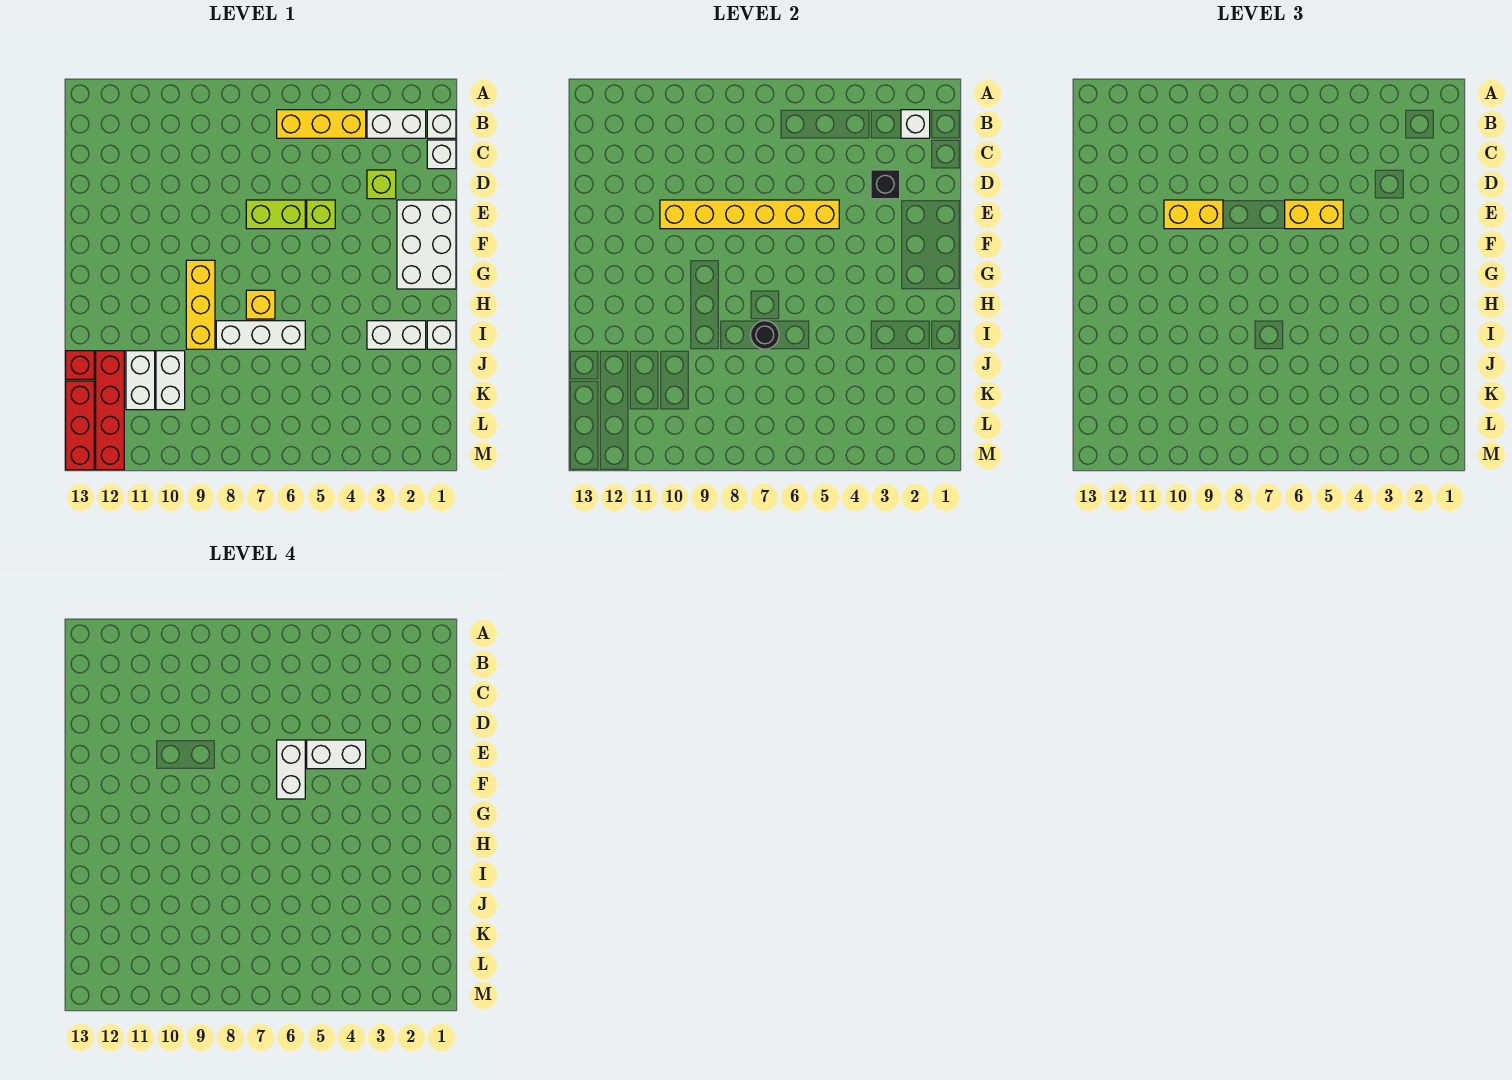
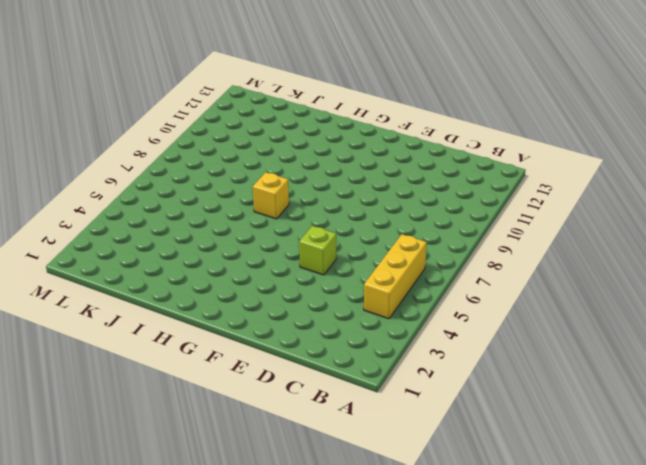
none -> white 1x1 brick [427,110,456,138]
none -> white 1x2 brick [367,110,426,138]
none -> white 1x1 brick [427,140,456,169]

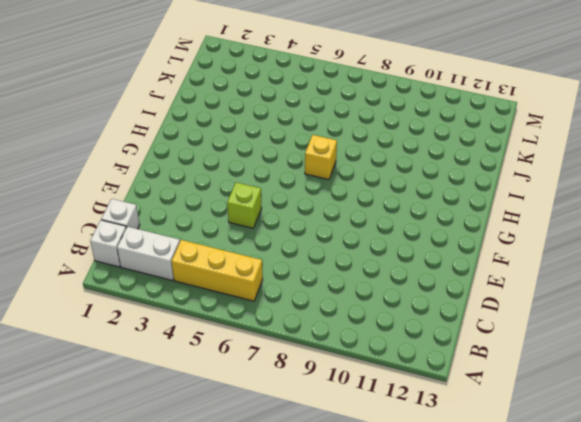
none -> lime 1x1 brick [367,170,396,199]
none -> white 2x3 brick [397,200,456,289]
none -> lime 1x2 brick [246,200,305,229]

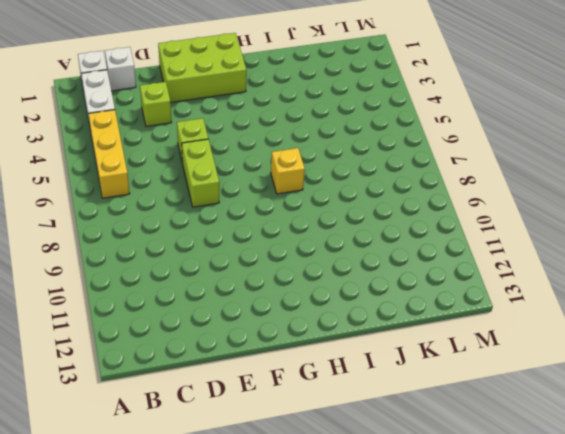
lime 2x3 brick [158,33,246,103] -> white 2x3 brick [397,200,456,289]
none -> yellow 1x3 brick [186,260,215,349]
none -> white 1x1 brick [427,321,456,349]
none -> white 1x2 brick [367,321,426,349]

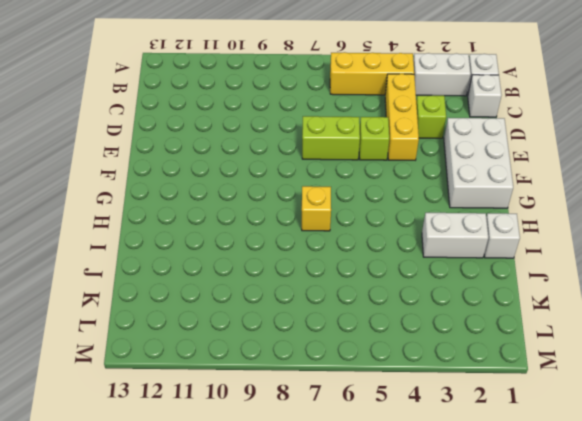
yellow 1x3 brick [385,74,419,160] -> yellow 1x3 brick moved to [186,260,215,349]
none -> white 1x3 brick [216,321,305,349]
none -> white 1x2 brick [156,351,185,410]
none -> white 1x2 brick [126,351,155,410]

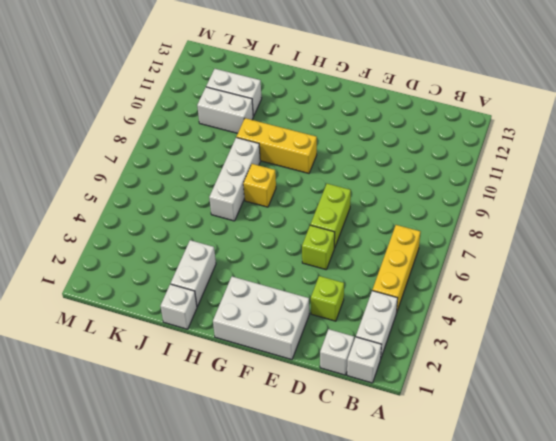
none -> red 1x4 brick [96,351,124,470]
none -> red 1x1 brick [66,351,94,379]
none -> red 1x3 brick [66,381,94,470]

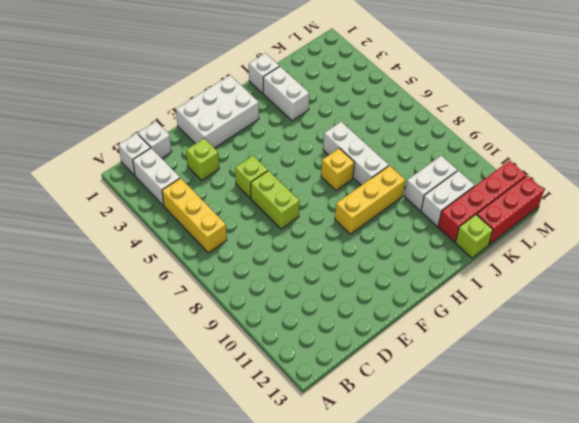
lime 1x1 brick [455,215,493,258] -> red 1x1 brick [66,351,94,379]
none -> white 1x1 brick [901,110,930,138]
none -> black 1x1 brick [871,170,900,199]
none -> yellow 1x6 brick [660,200,839,229]

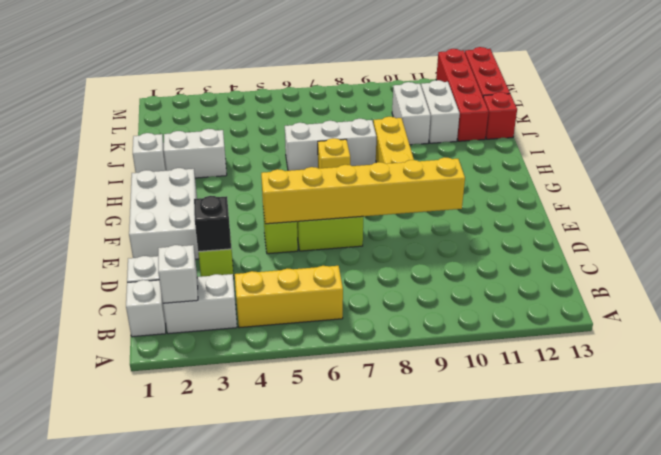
none -> black 1x1 round brick [751,321,779,349]
none -> yellow 1x2 brick [1285,200,1343,229]
none -> yellow 1x2 brick [1164,200,1223,229]

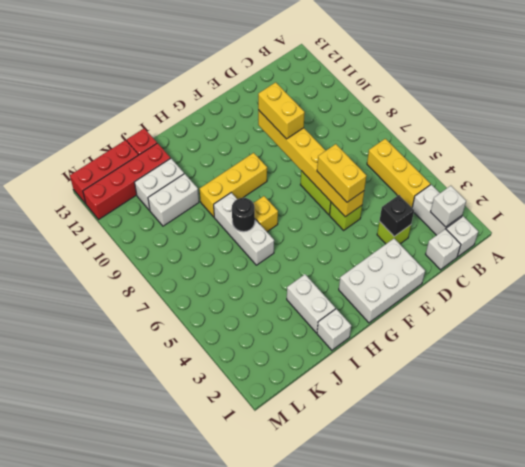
none -> white 1x2 brick [307,740,366,769]
none -> white 1x2 brick [277,740,305,799]

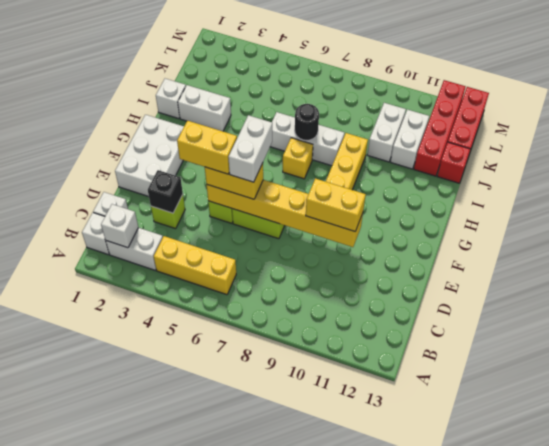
yellow 1x2 brick [177,121,237,174] -> white 1x2 brick [307,740,366,769]

